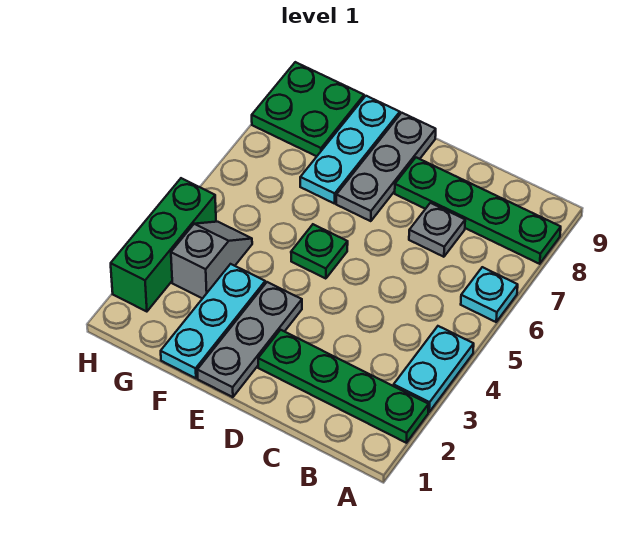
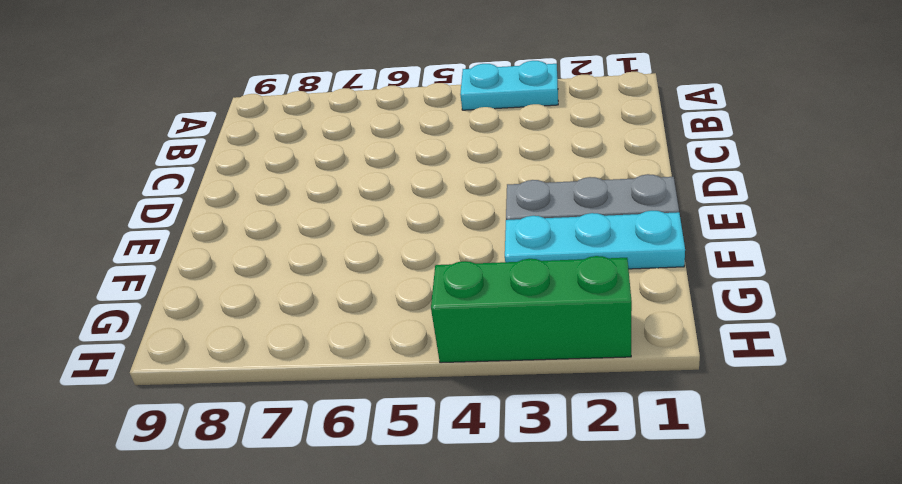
none -> green 1x4 plate [258,330,429,443]
none -> cyan 1x1 plate [461,267,518,322]
none -> green 1x4 plate [395,158,561,264]

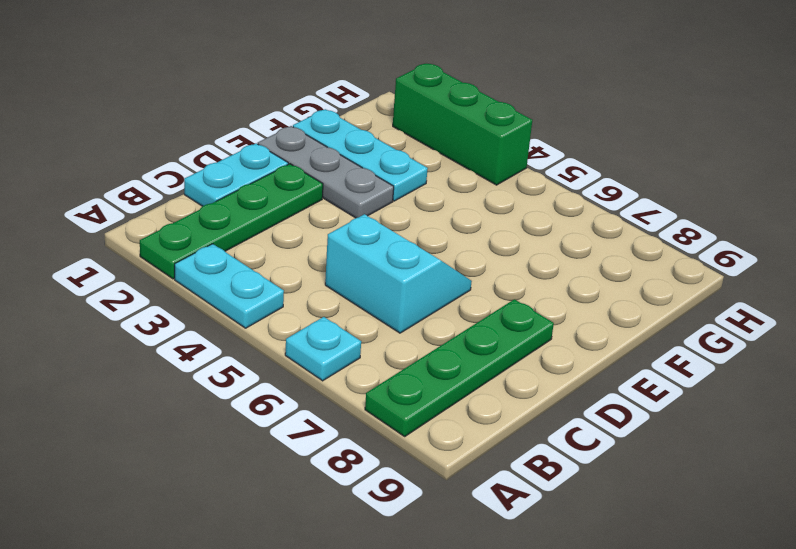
cyan 1x2 plate [184,143,288,206] -> none
cyan 2x2 slope [325,214,472,333] -> none
none -> grey 1x1 plate [409,203,465,257]
none -> green 1x1 plate [291,224,348,279]
none -> grey 1x3 plate [336,113,436,221]

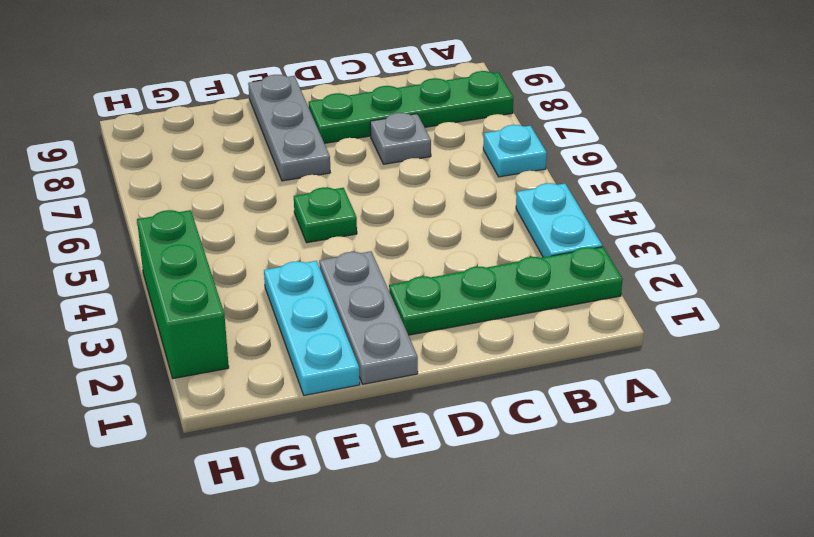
none -> cyan 1x3 plate [300,96,400,204]
none -> grey 1x2 slope [171,222,252,299]
none -> green 2x2 plate [252,62,364,156]

